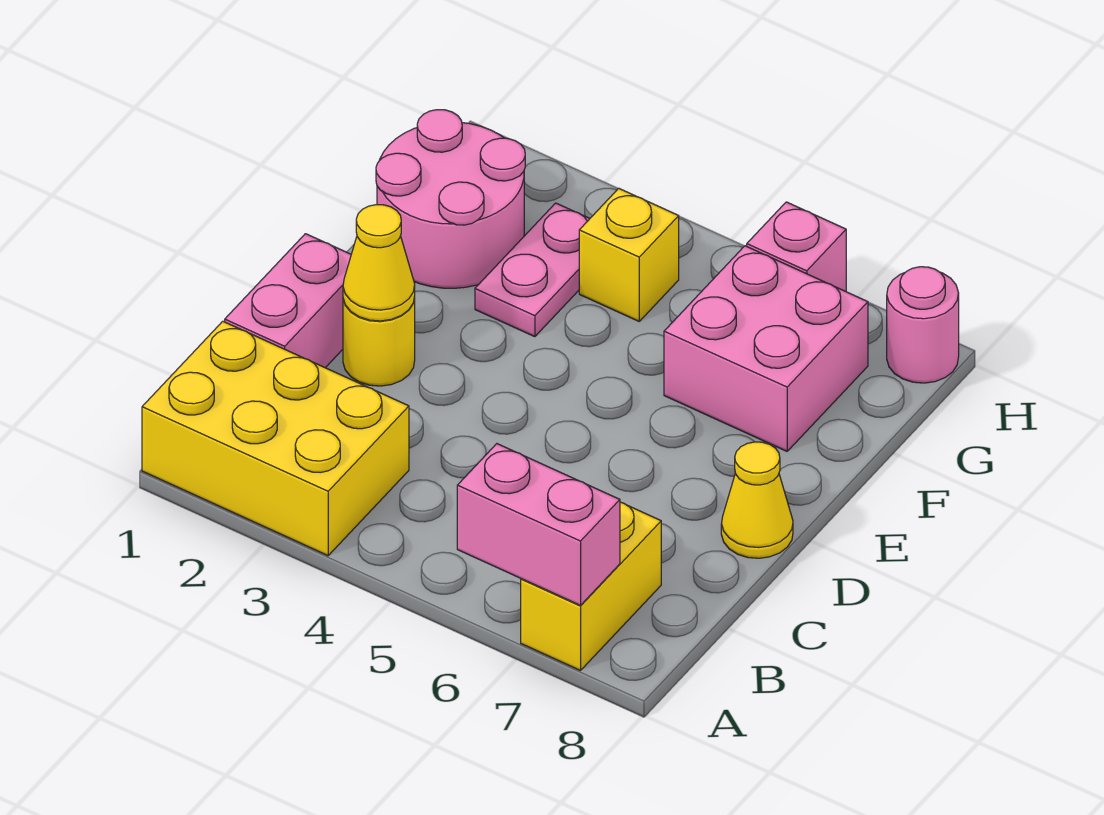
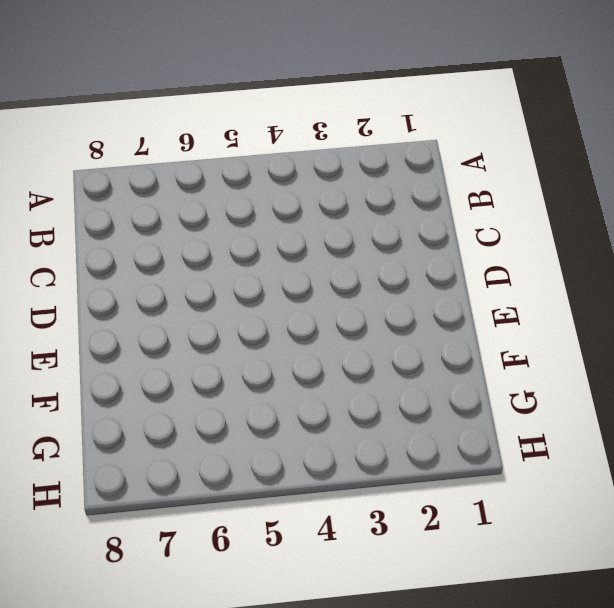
none -> yellow 2x3 brick [142,321,409,556]
none -> yellow 1x2 brick [521,502,661,671]
none -> pink 1x2 brick [225,234,351,368]

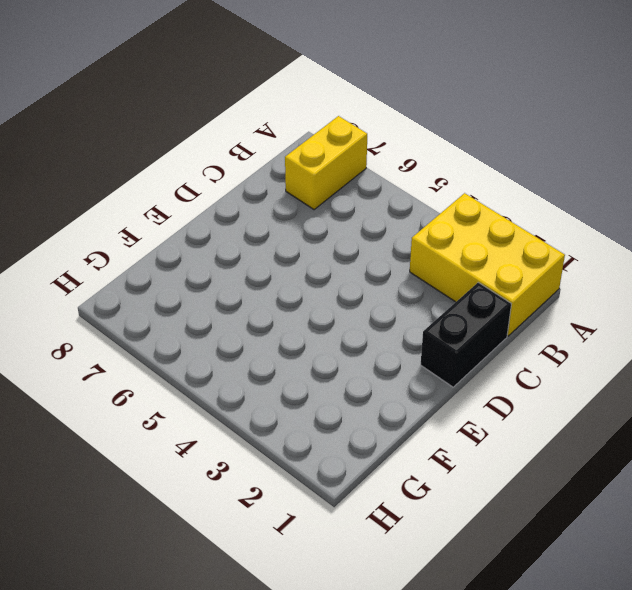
black 1x2 brick [421,282,511,387] -> pink 1x2 brick [225,234,351,368]
none -> yellow 1x1 round brick [343,297,415,386]
none -> yellow 1x1 cone [721,442,793,558]
none -> pink 2x2 round brick [376,110,525,288]

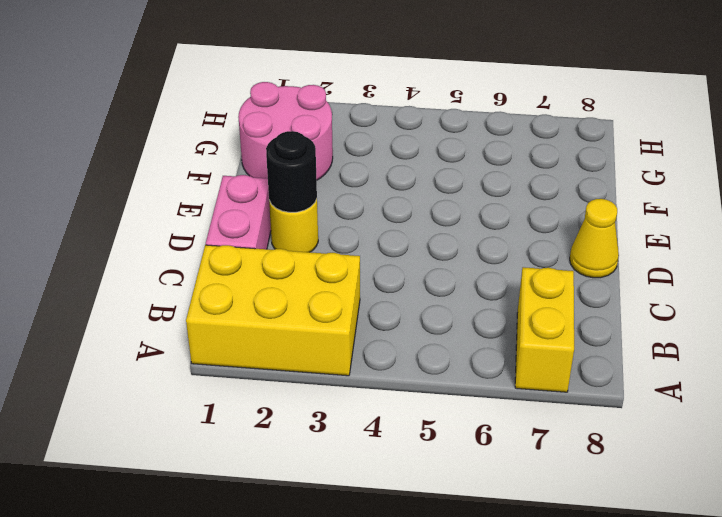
black 1x1 round brick [266,131,317,212] -> yellow 1x1 cone [343,205,415,321]
none -> pink 1x2 plate [475,203,590,337]
none -> pink 2x2 brick [664,246,868,451]
none -> yellow 1x1 brick [579,188,679,321]

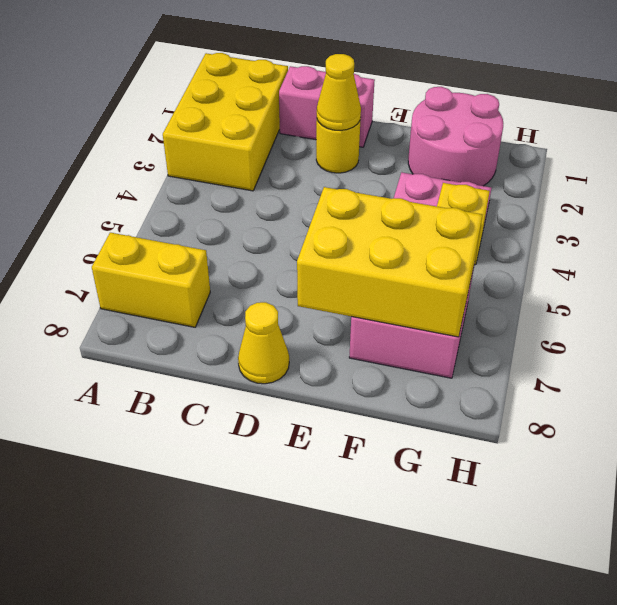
yellow 2x3 brick [297,187,482,337] -> none
none -> pink 1x1 brick [747,202,846,291]
none -> pink 1x1 round brick [887,267,959,383]
none -> pink 1x2 brick [457,444,620,605]

